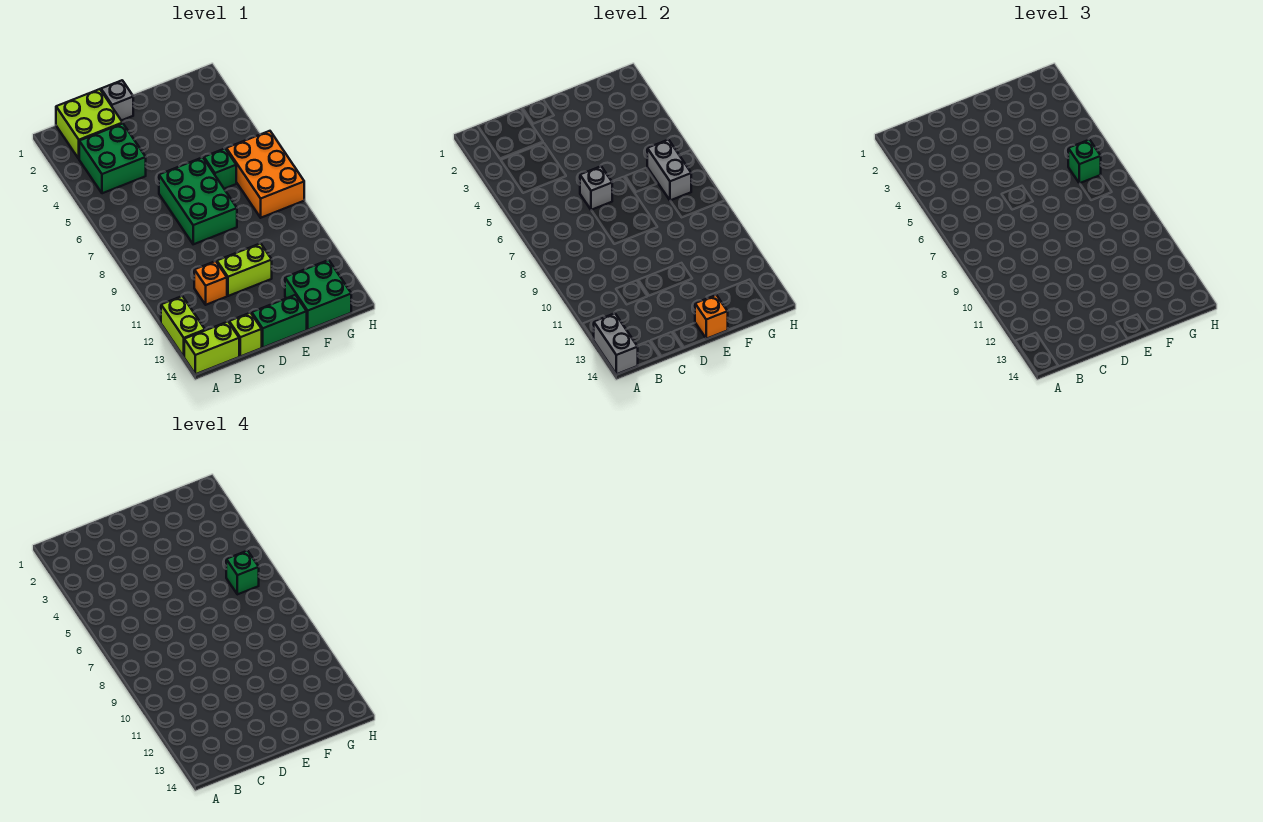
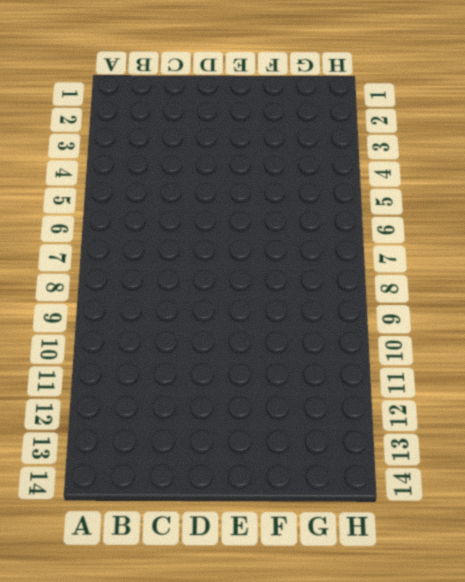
none -> lime 1x2 brick [161,296,205,357]
none -> lime 1x2 brick [184,322,239,374]
none -> lime 2x2 brick [56,89,123,159]

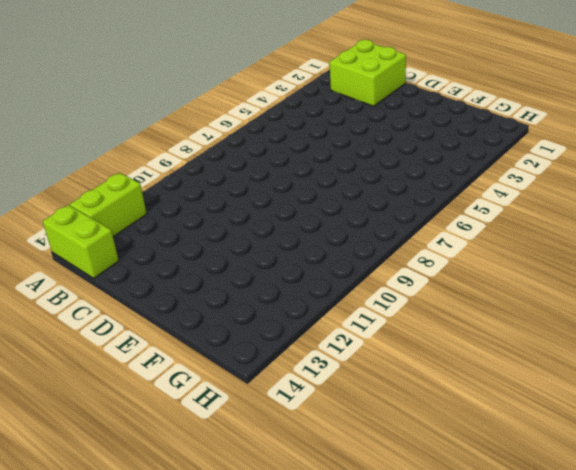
none -> green 2x2 brick [79,124,146,193]
none -> orange 1x1 brick [194,261,227,305]
none -> lime 1x1 brick [229,313,262,356]

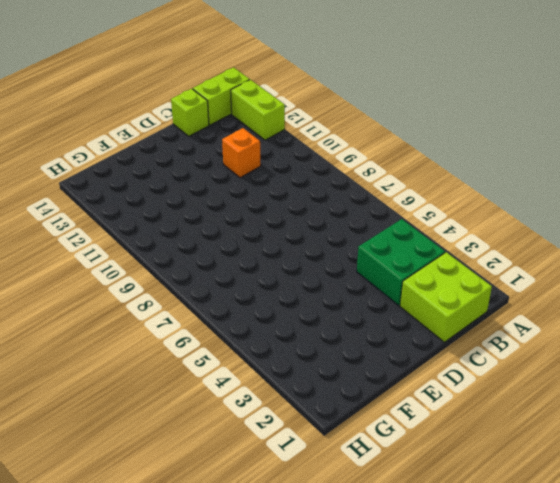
none -> grey 1x1 brick [101,80,133,120]
none -> green 2x3 brick [159,157,237,244]
none -> lime 1x2 brick [217,243,272,296]

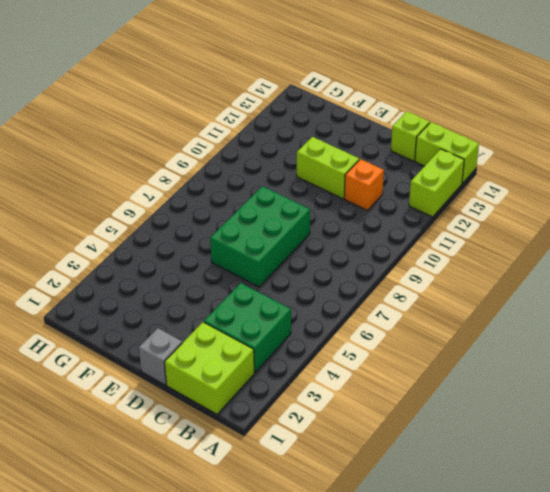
none -> green 1x2 brick [252,295,307,348]
none -> green 1x1 brick [204,149,236,189]
none -> green 2x2 brick [285,260,351,330]

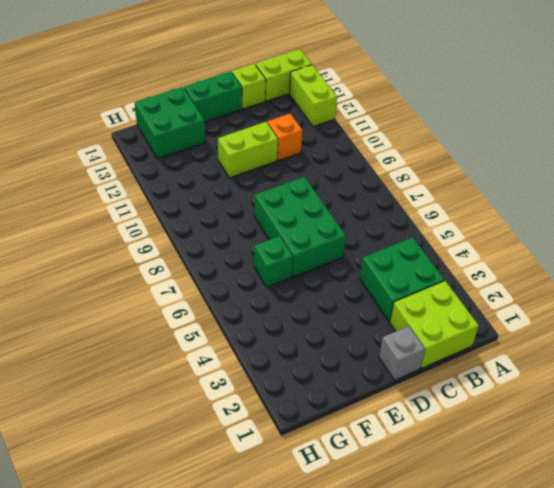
none -> orange 2x3 brick [226,131,304,218]
none -> grey 1x2 brick [594,313,638,374]
none -> grey 1x1 brick [580,166,612,210]

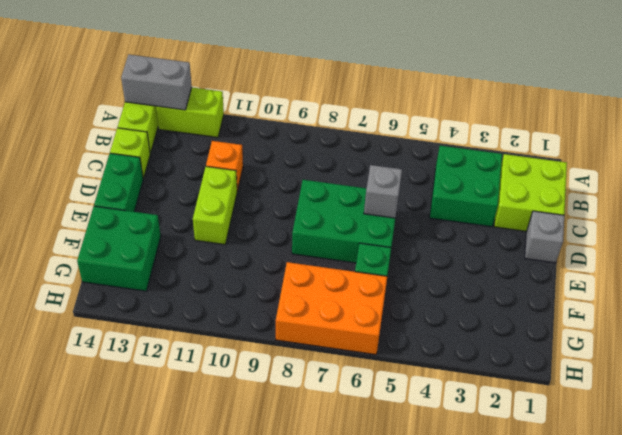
none -> orange 1x1 brick [695,295,728,339]
none -> grey 1x2 brick [647,140,691,201]
none -> green 1x1 brick [1068,140,1101,183]

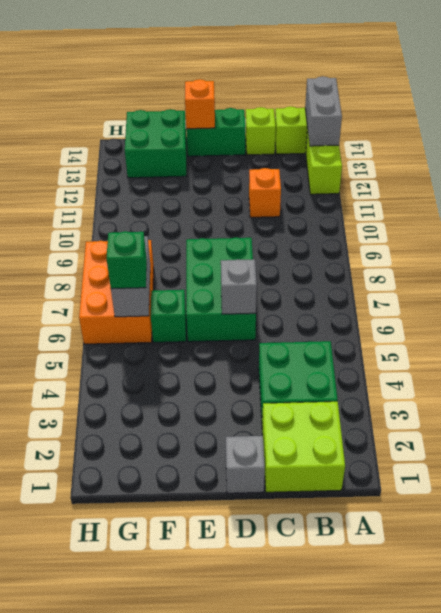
none -> lime 1x2 brick [217,243,272,296]
none -> green 1x1 brick [226,551,259,594]

